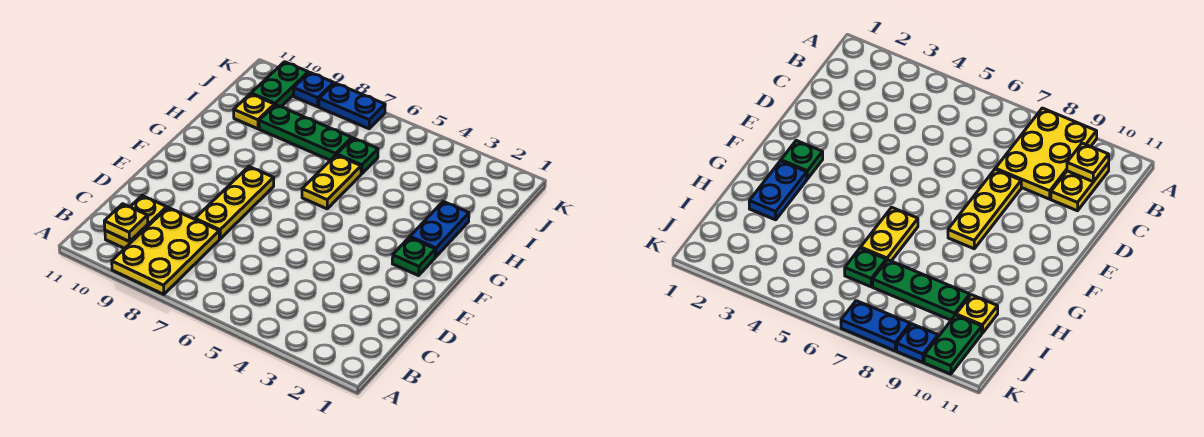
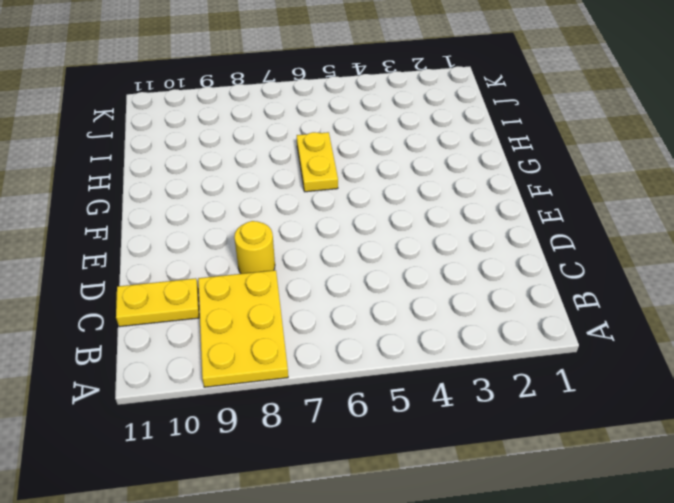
yellow 1x2 plate [116,278,199,327] -> yellow 1x2 plate turned to [105,196,167,248]
yellow 1x1 round brick [234,221,275,274] -> yellow 1x3 plate [195,167,274,239]
none -> green 1x1 plate [392,237,435,276]
none -> blue 1x2 plate [410,201,469,257]
none -> green 1x1 plate [337,138,378,174]

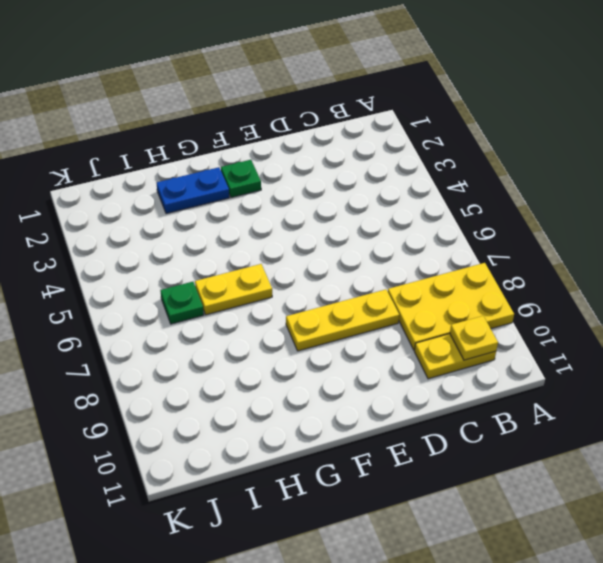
none -> green 1x3 plate [259,105,352,160]
none -> yellow 1x1 plate [234,94,274,129]
none -> green 1x2 plate [251,62,308,107]

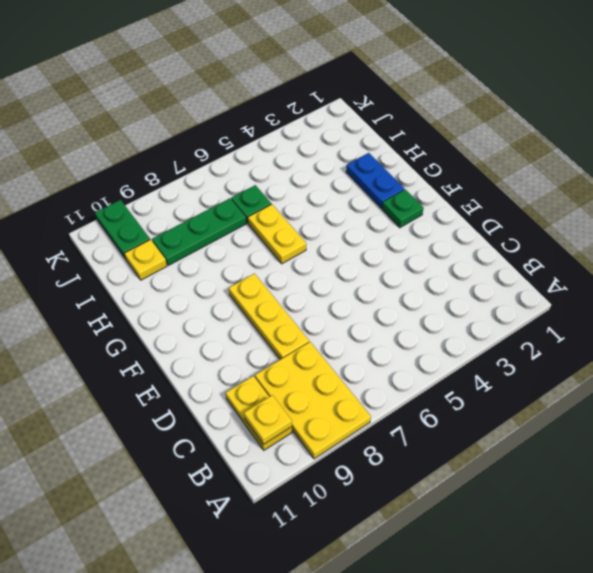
none -> blue 1x2 plate [319,83,385,129]
none -> blue 1x1 plate [294,72,334,107]

